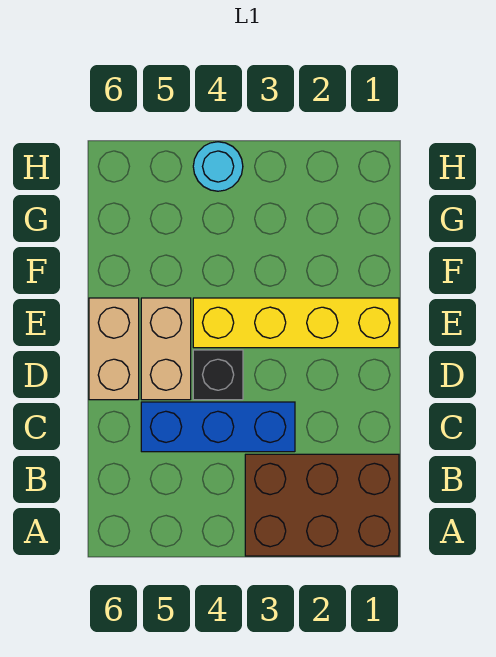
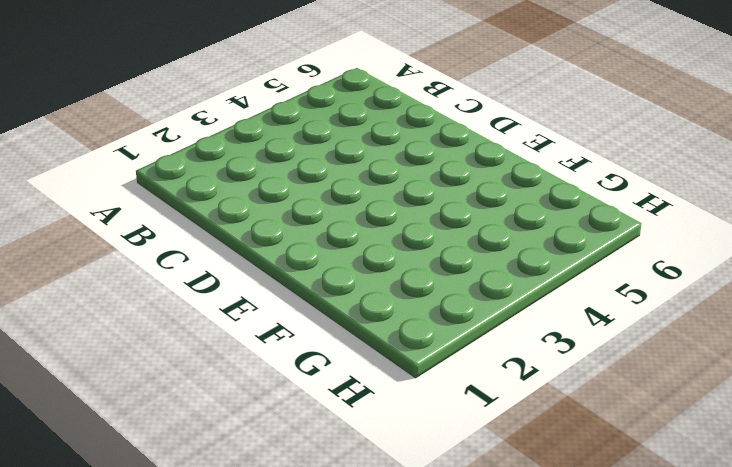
none -> brown 2x3 brick [245,454,399,556]
none -> blue 1x3 brick [141,402,295,452]

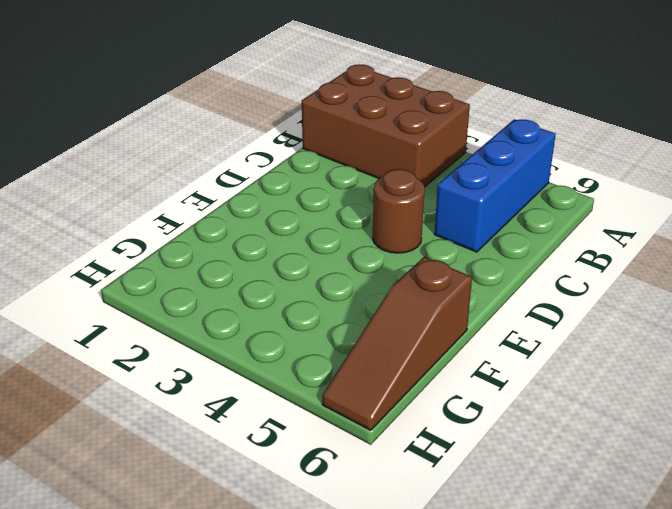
blue 1x3 brick [434,119,556,252] -> blue 1x3 brick turned to [141,402,295,452]
brown 1x1 round brick [373,169,425,253] -> black 1x1 brick [193,350,243,400]
brown 1x3 slope [322,257,472,430] -> none
none -> tan 1x2 brick [141,298,191,400]
none -> tan 1x2 brick [89,298,139,400]

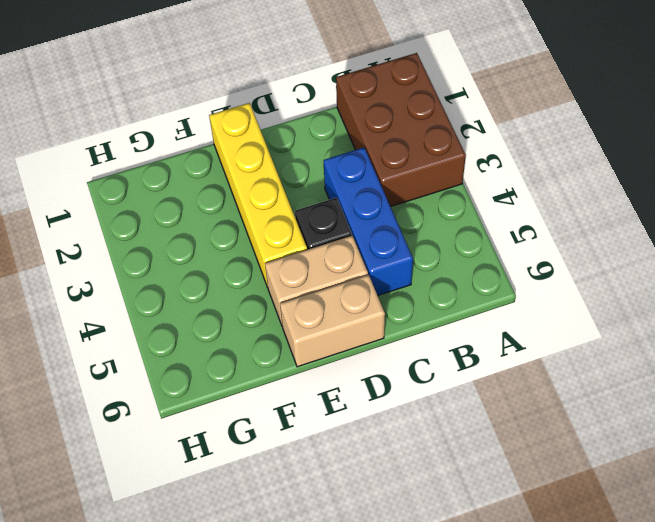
none -> cyan 1x1 round brick [193,142,243,191]

